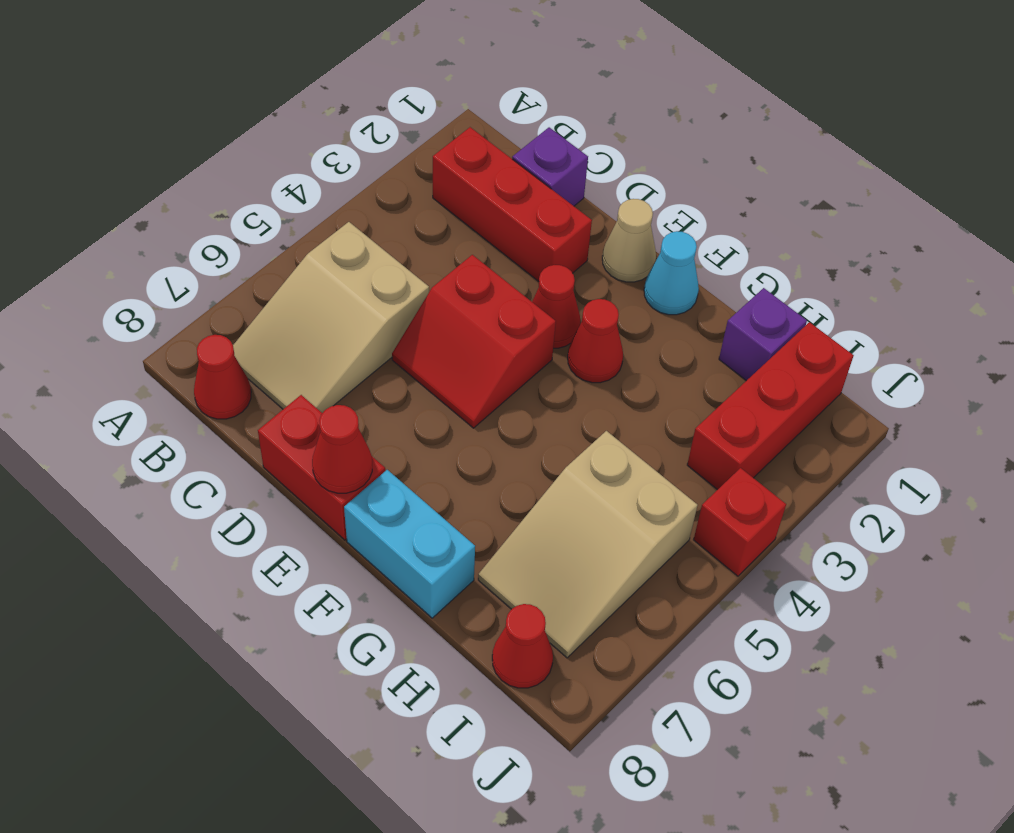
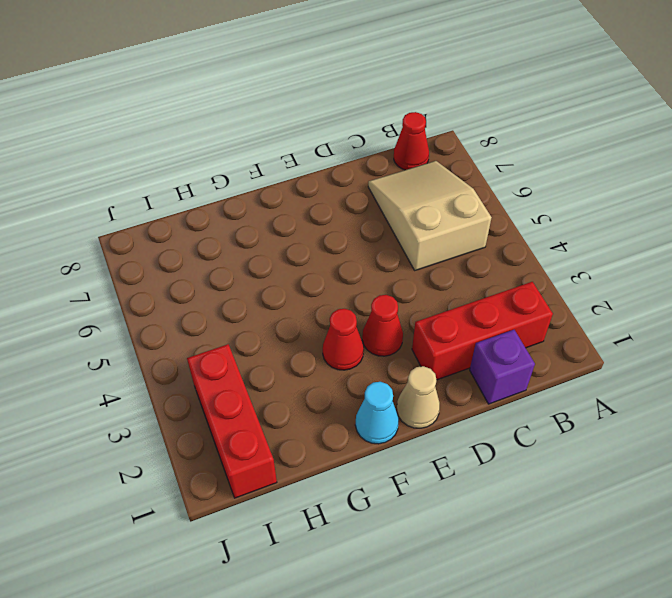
none -> red 2x2 slope [392,255,556,428]
none -> red 1x2 brick [258,395,385,540]
none -> cyan 1x2 brick [344,470,475,618]

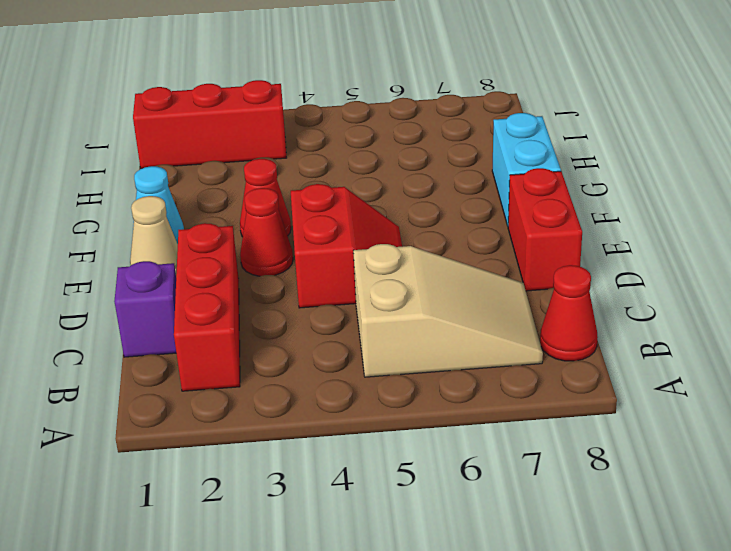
none -> purple 1x1 brick [719,288,807,381]
none -> tan 2x3 slope [478,431,698,658]
none -> red 1x1 cone [492,604,553,688]

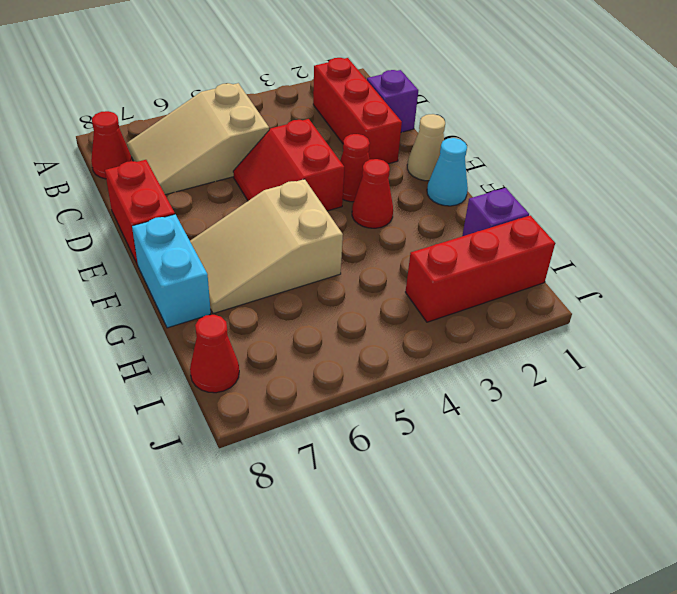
tan 2x3 slope [190,179,343,314] -> tan 2x3 slope moved to [478,431,698,658]
none -> red 1x1 brick [694,468,786,576]
none -> red 1x1 cone [312,405,372,493]

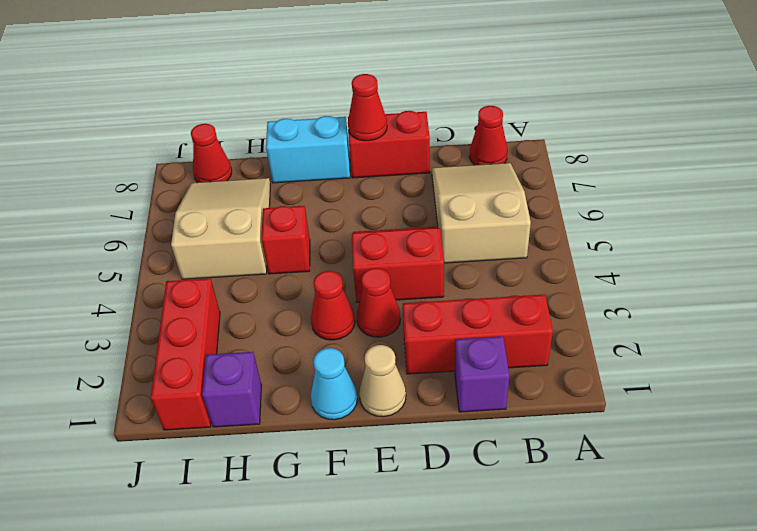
red 1x1 brick [261,206,310,274] -> red 1x1 brick moved to [694,468,786,576]

